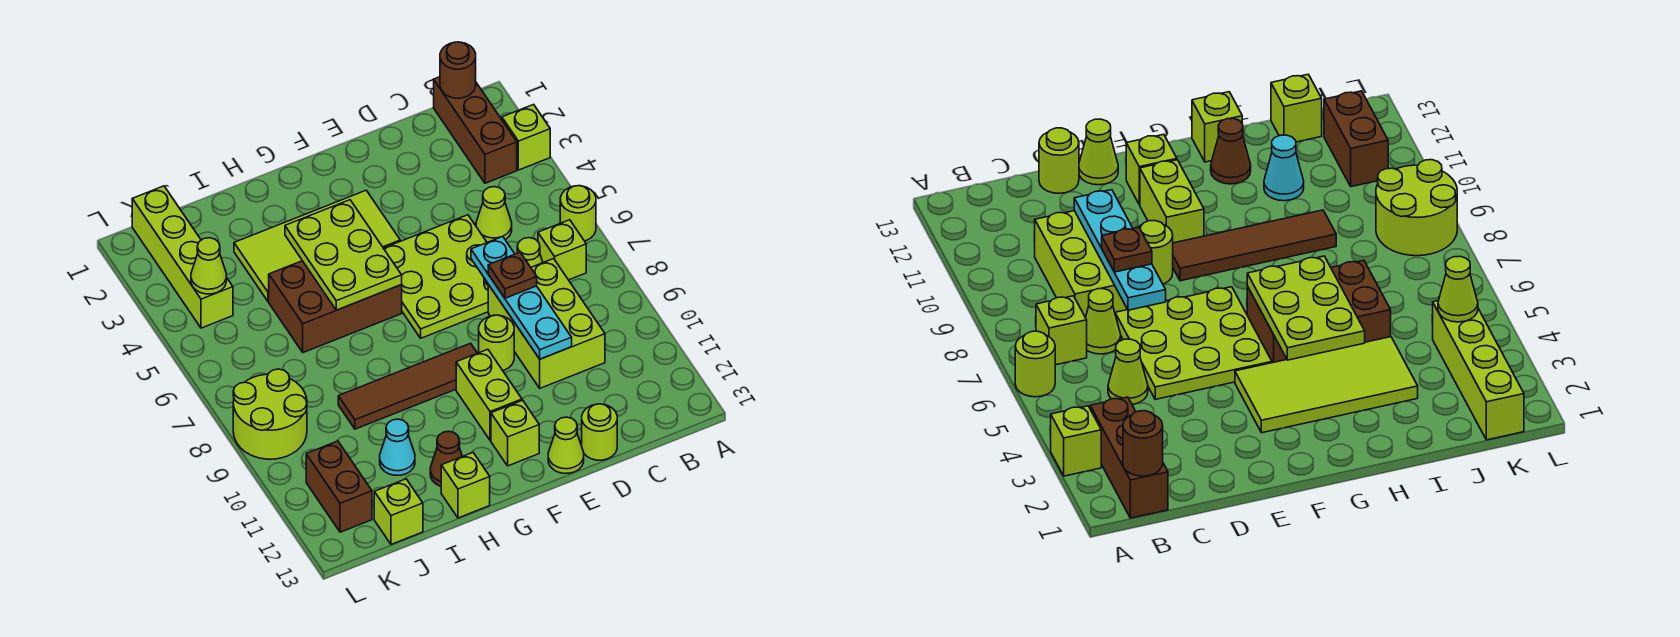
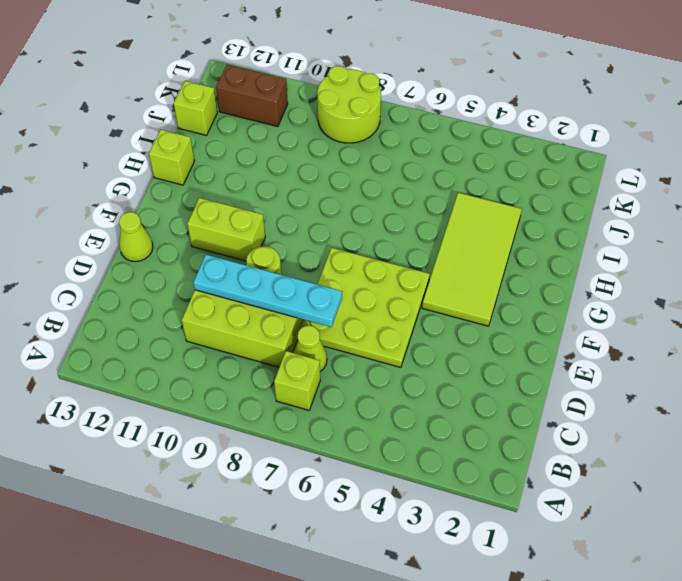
none -> lime 1x1 brick [502,104,550,170]
none -> lime 1x1 round brick [560,186,596,241]
none -> brown 1x3 brick [434,77,517,183]

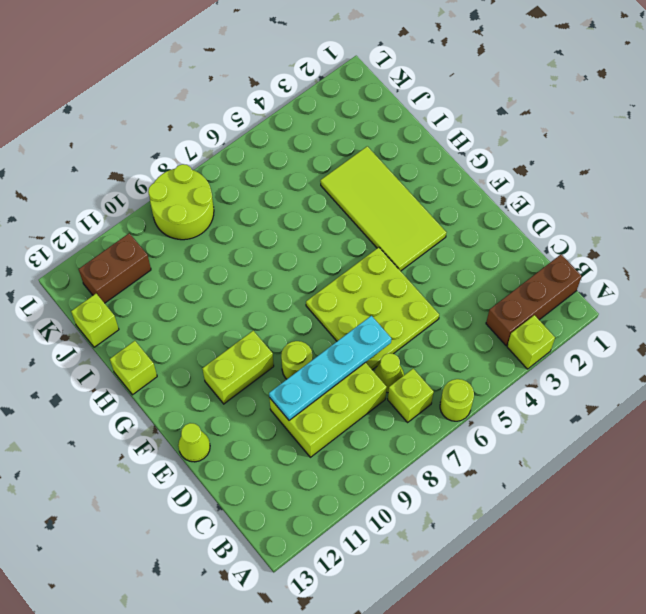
none -> lime 1x1 cone [476,187,512,242]
none -> lime 1x1 round brick [582,404,617,460]
none -> brown 1x4 tile [338,343,477,429]

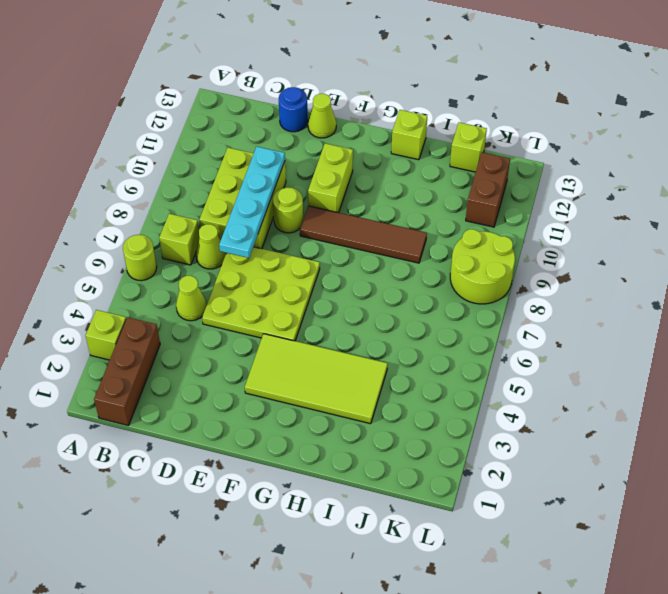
blue 1x1 round brick [279,87,308,132] -> lime 1x1 round brick [582,404,617,460]
none -> lime 1x1 brick [491,400,539,466]
none -> brown 2x3 brick [269,261,402,353]
none -> brown 1x1 cone [430,431,462,487]

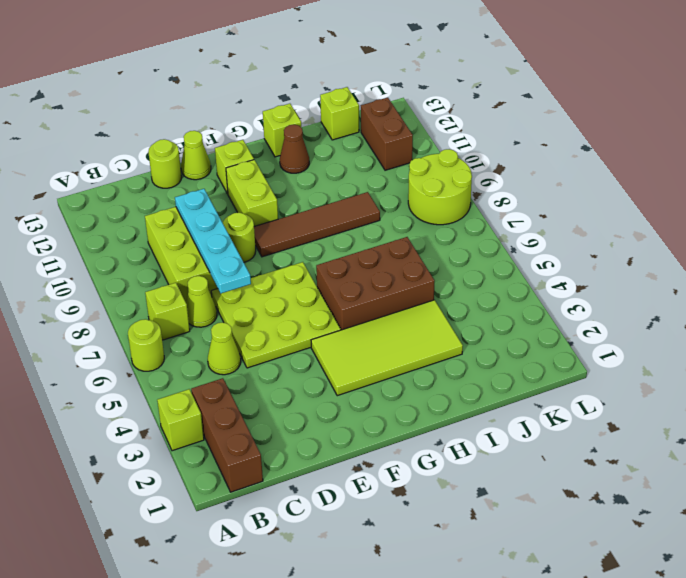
none -> cyan 1x1 cone [380,419,415,475]
none -> lime 1x4 brick [132,186,233,328]
none -> brown 1x1 round brick [440,42,476,98]

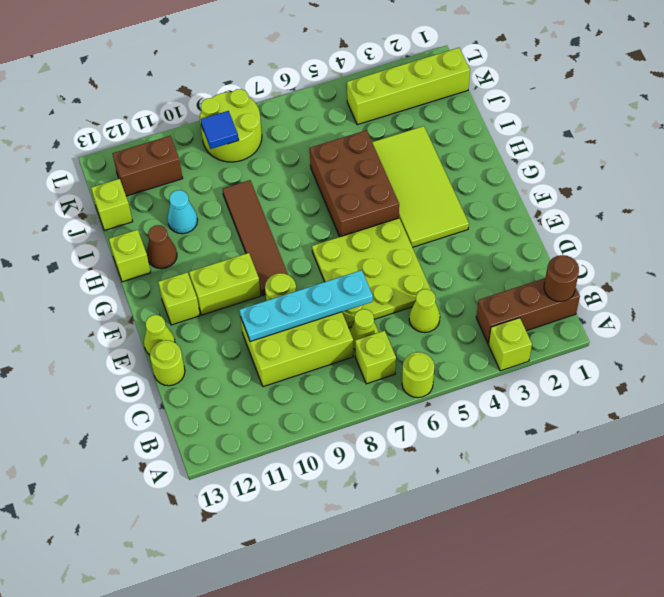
blue 1x1 tile [200,111,239,149] -> none
none -> lime 2x3 plate [285,200,402,310]
none -> lime 1x1 cone [191,238,226,294]
none -> brown 1x1 plate [488,252,537,298]

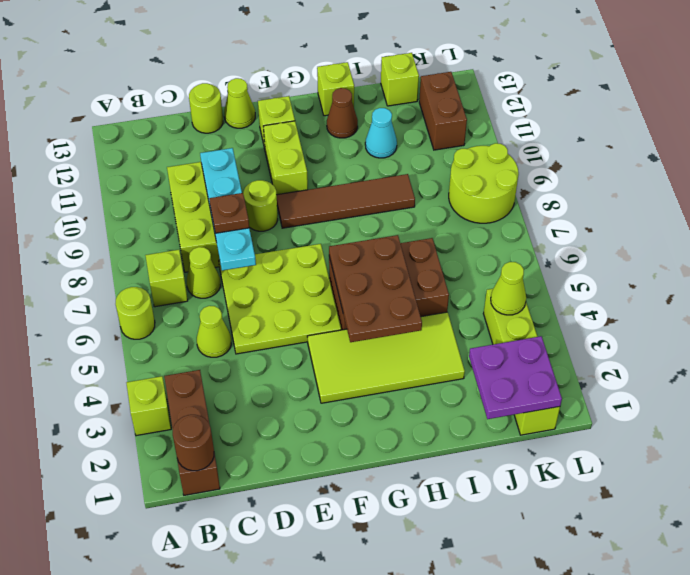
brown 2x3 plate [329,235,422,342] -> lime 2x3 plate [285,200,402,310]
purple 2x2 plate [469,336,562,419] -> none

